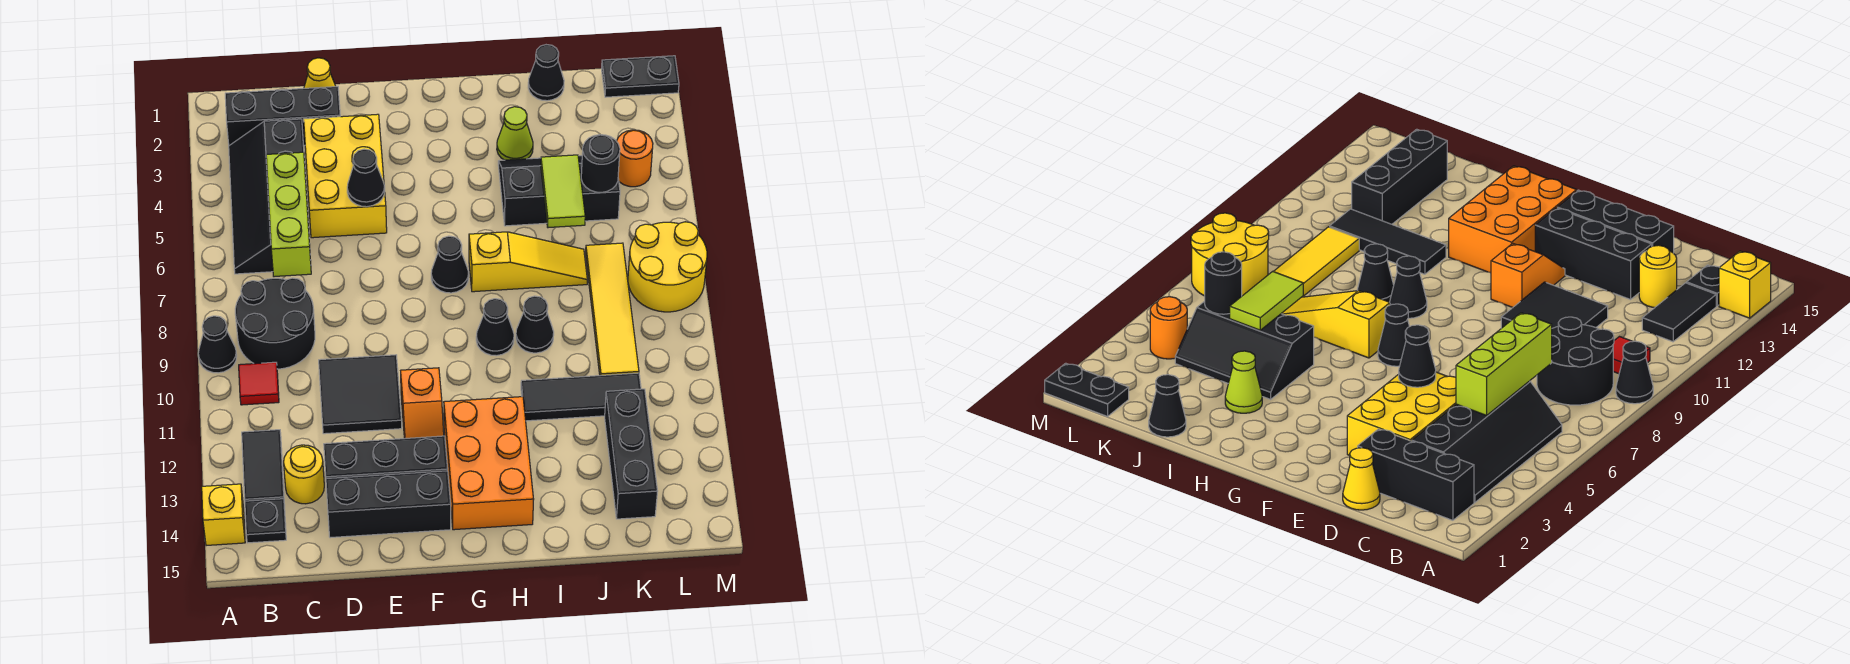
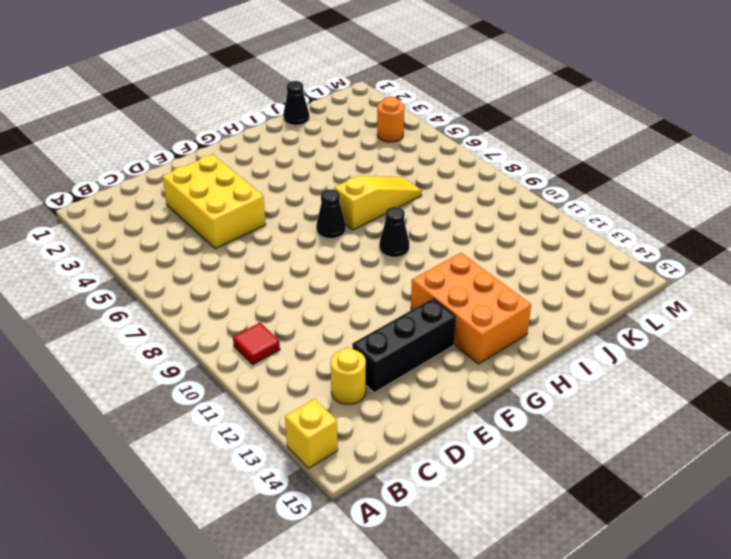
none -> black 1x1 cone [198,316,237,373]
none -> black 1x3 brick [225,86,340,145]
none -> black 2x4 slope [229,119,306,274]
none -> black 2x2 round brick [235,278,315,369]

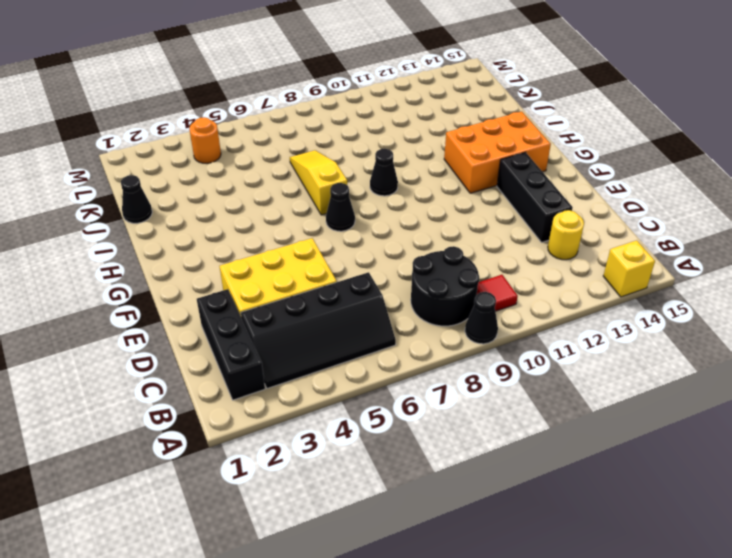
none -> black 1x2 tile [242,430,284,501]
none -> black 1x1 plate [245,499,286,543]
none -> yellow 1x1 cone [304,58,336,88]
none -> black 2x2 tile [319,355,402,434]

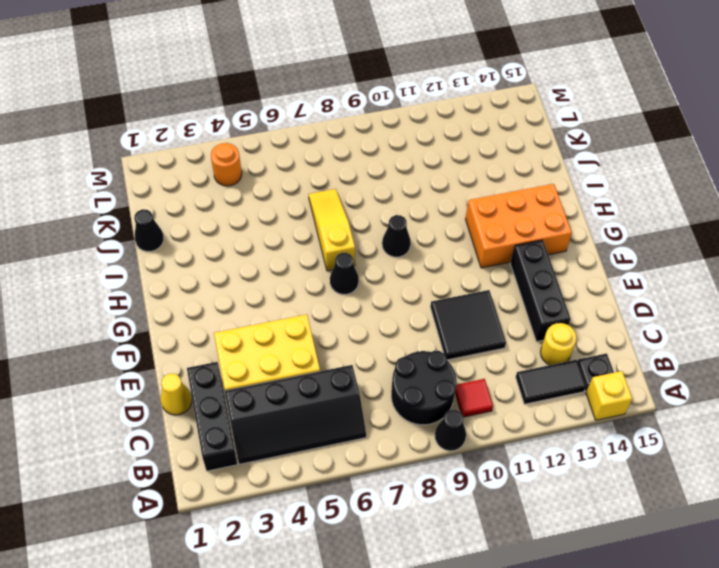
none -> black 1x3 brick [326,471,451,538]
none -> orange 1x2 slope [401,368,444,439]
none -> lime 1x1 cone [497,107,533,160]
none -> black 2x3 slope [498,156,620,226]

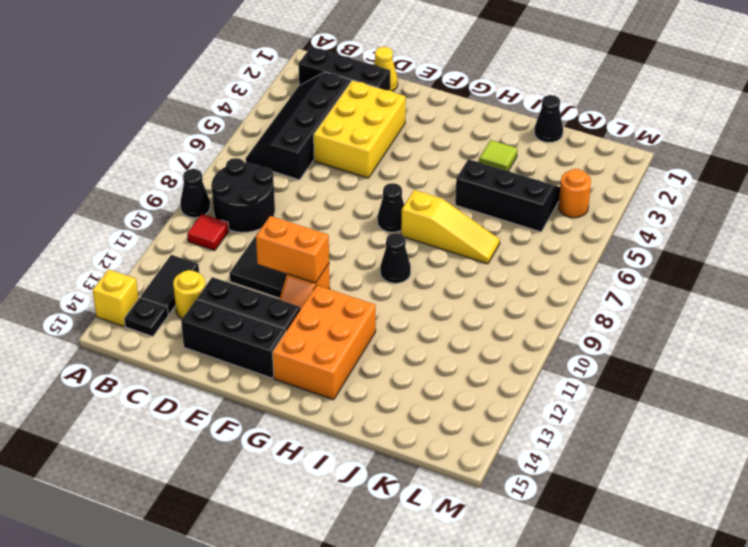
orange 1x2 brick [256,216,329,283] -> none
lime 1x1 tile [479,140,517,171] -> lime 1x1 cone [497,107,533,160]
none -> black 1x1 cone [516,296,554,353]
none -> black 1x3 tile [521,373,641,421]
none -> yellow 1x4 tile [586,243,639,376]
none -> black 1x3 brick [605,389,658,519]

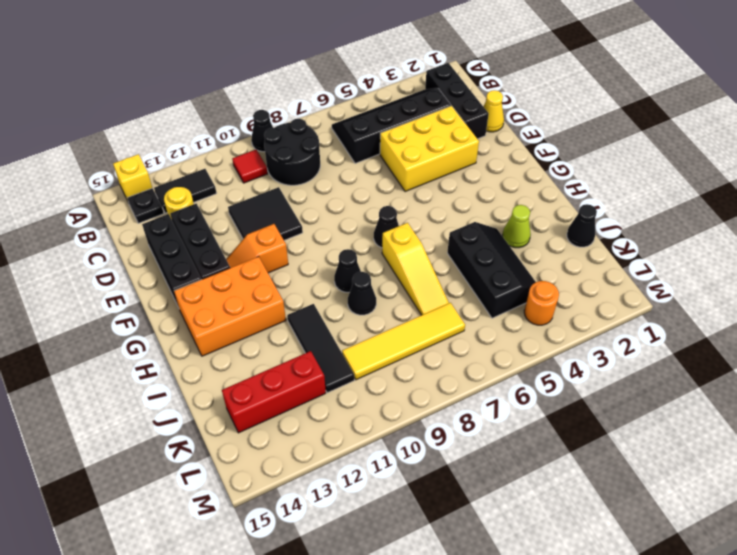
red 1x3 brick [222,351,326,433] -> black 1x3 brick [605,389,658,519]
none -> black 1x2 plate [602,56,679,97]
none -> yellow 2x2 round brick [628,222,707,312]
none -> lime 1x3 brick [266,152,311,277]
none -> black 1x1 cone [347,149,385,207]

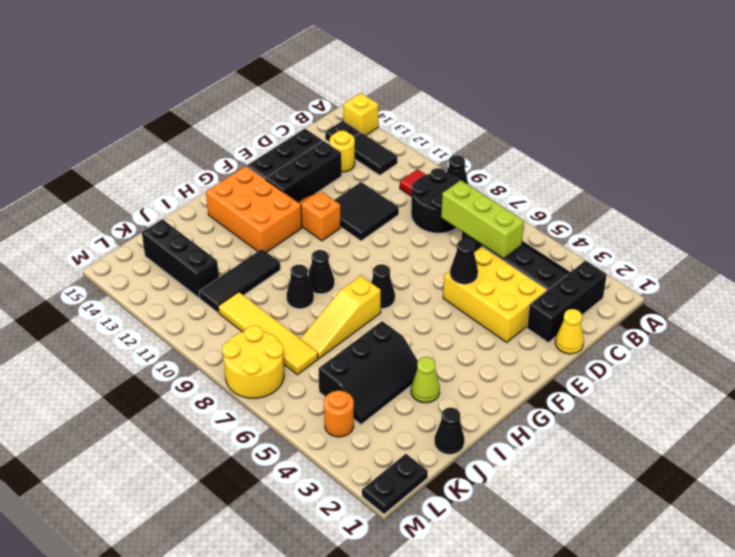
none -> lime 1x2 tile [541,155,585,228]
none -> black 1x1 round brick [581,135,620,192]

